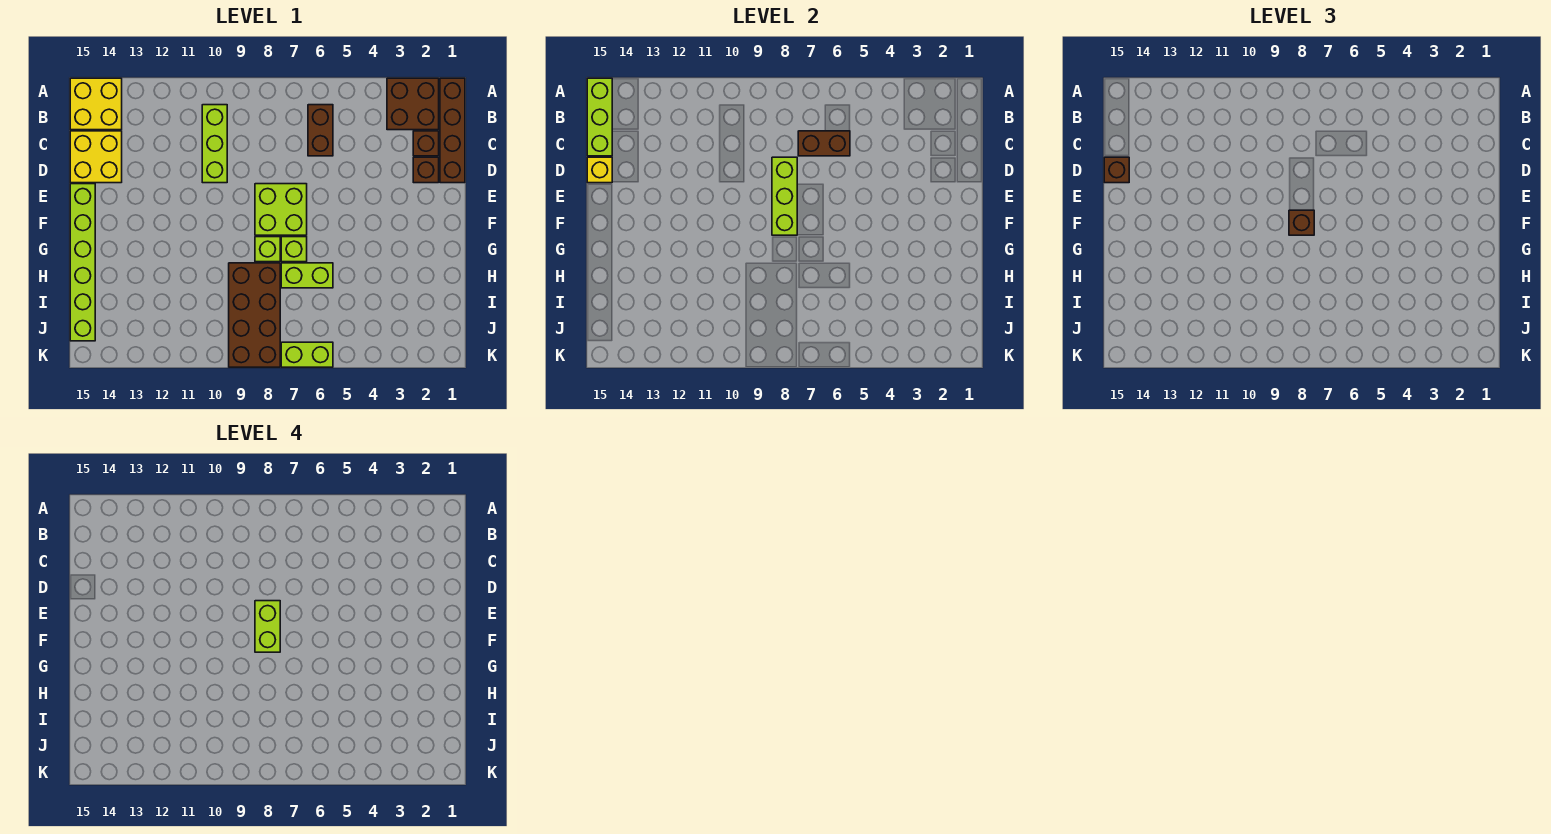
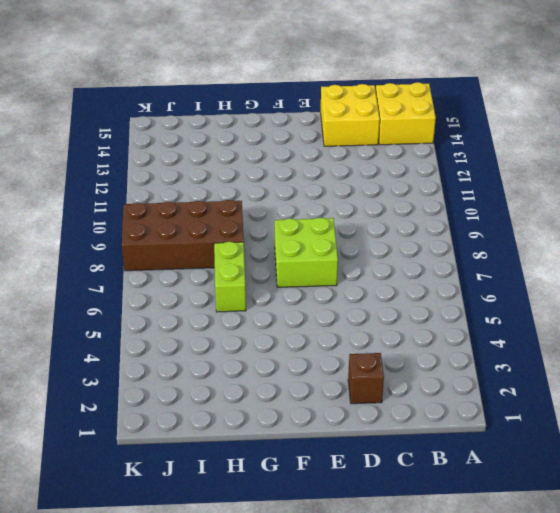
none -> brown 1x4 brick [440,78,465,183]
none -> brown 2x2 brick [387,78,439,130]
none -> brown 1x2 brick [308,105,333,156]

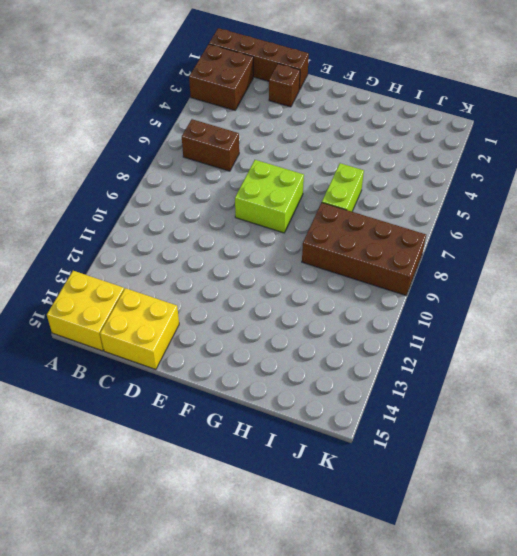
none -> lime 1x3 brick [202,105,227,183]
none -> brown 1x1 brick [413,131,439,156]
none -> lime 1x6 brick [70,184,95,341]

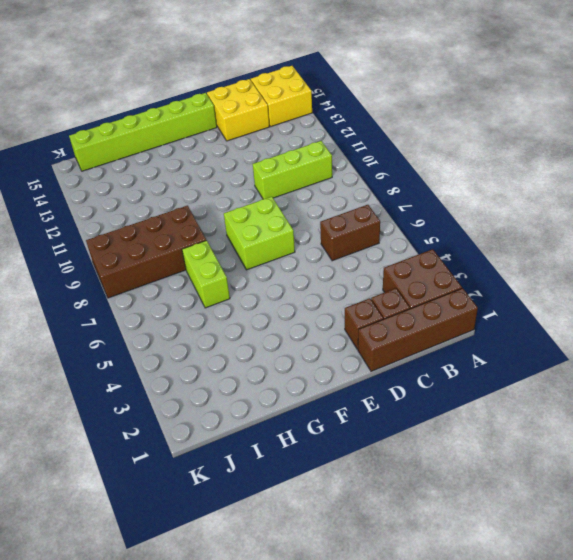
none -> lime 1x1 brick [281,237,307,262]
none -> lime 1x1 brick [255,237,280,262]
none -> lime 1x2 brick [281,342,333,367]

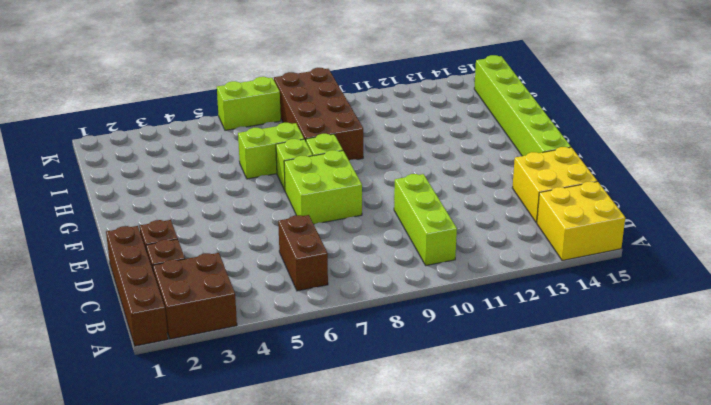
none -> lime 1x3 brick [587,78,612,156]
none -> brown 1x2 brick [798,131,850,156]
none -> lime 1x3 brick [772,157,797,235]

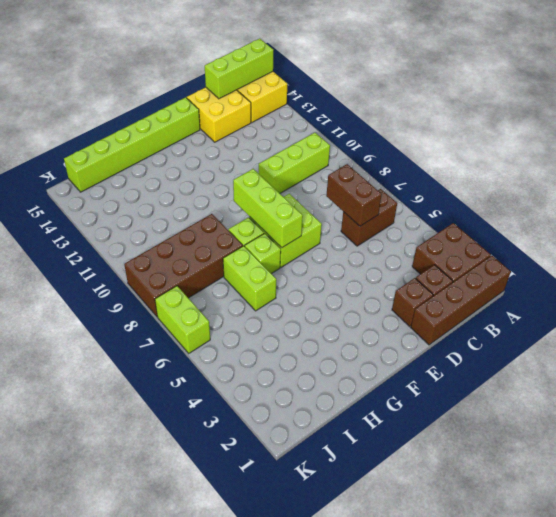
lime 1x3 brick [233,169,303,248] -> lime 1x3 brick turned to [772,157,797,235]
none -> yellow 1x1 brick [587,157,612,183]
none -> brown 1x1 brick [1104,157,1129,183]
none -> brown 1x1 brick [1289,210,1314,235]

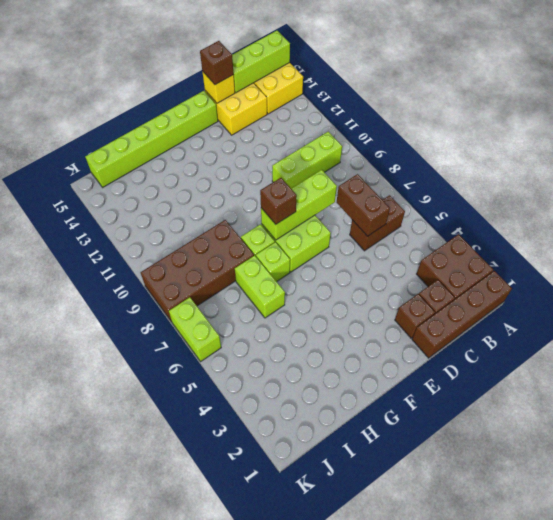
none -> lime 1x2 brick [255,601,280,652]

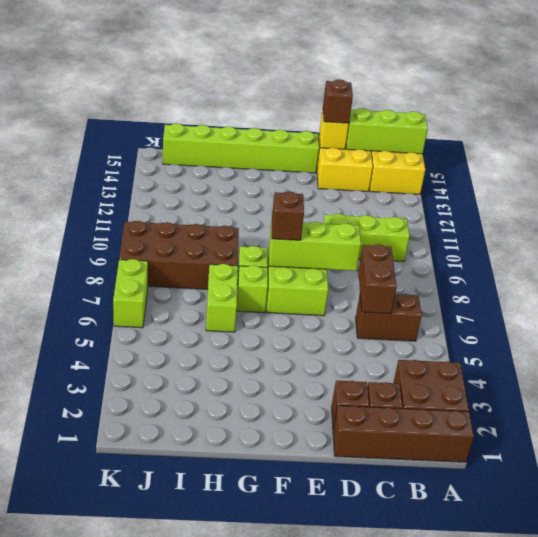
none -> lime 1x2 brick [255,601,280,652]

